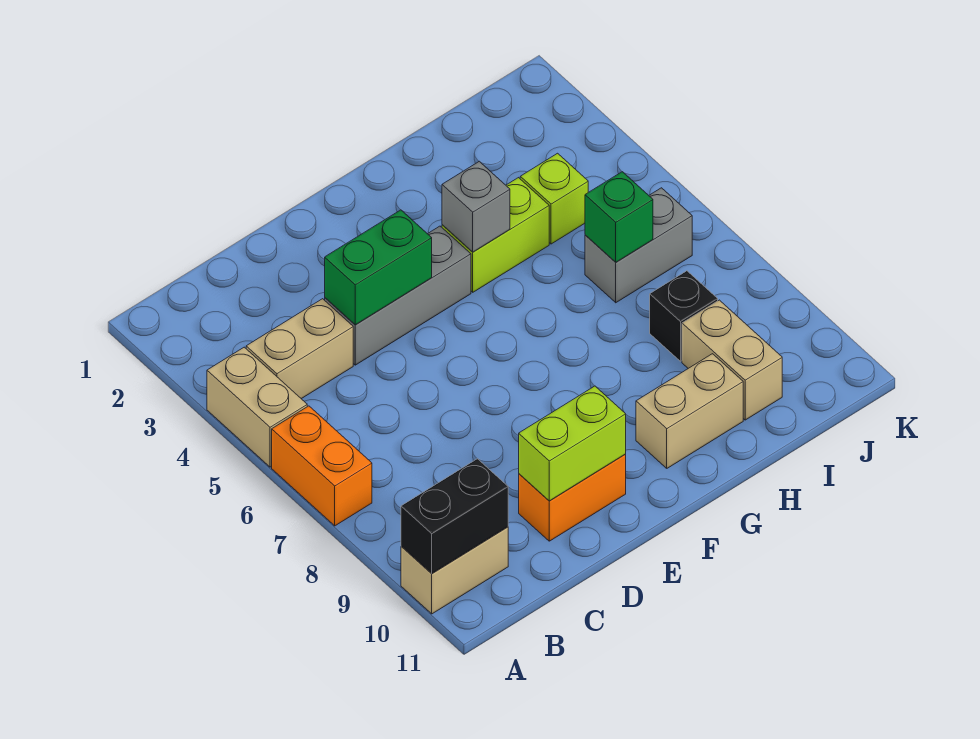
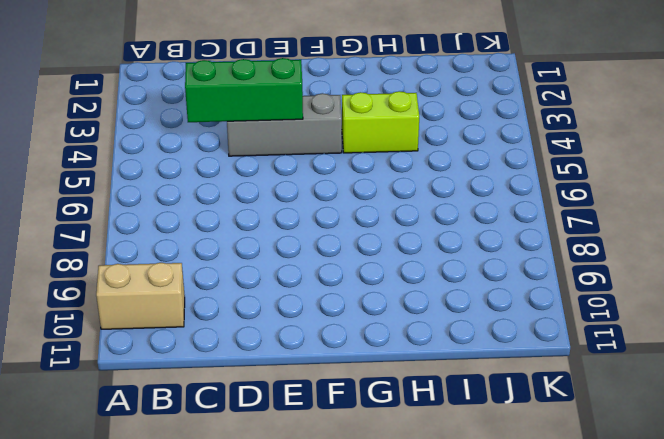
green 1x3 brick [185,58,303,122] -> green 1x2 brick [325,210,432,325]
none -> tan 1x2 brick [207,347,307,467]
none -> orange 1x2 brick [272,406,372,526]
none -> tan 1x2 brick [246,299,353,399]

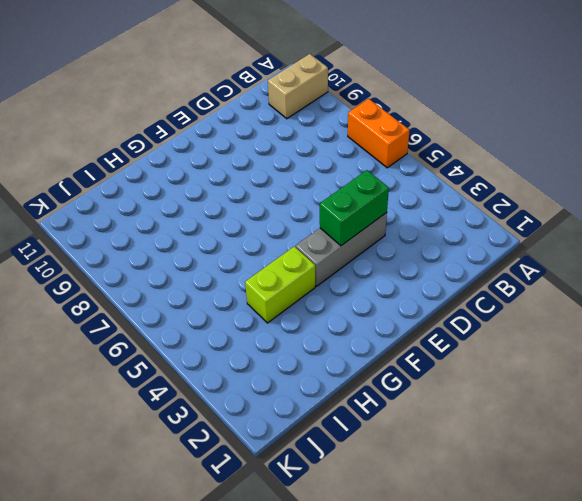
none -> tan 1x2 brick [207,347,307,467]
none -> tan 1x2 brick [246,299,353,399]
none -> orange 1x2 brick [519,454,626,541]

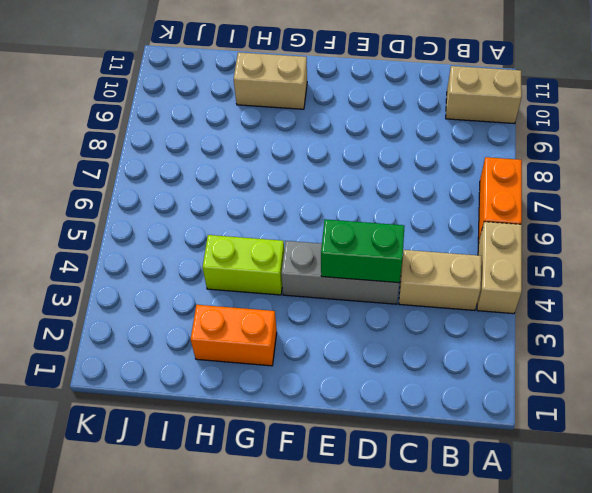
orange 1x2 brick [191,305,277,366] -> orange 1x2 brick moved to [519,454,626,541]
none -> lime 1x1 brick [520,153,588,244]
none -> grey 1x2 brick [585,188,692,303]
none -> black 1x1 brick [650,271,718,361]

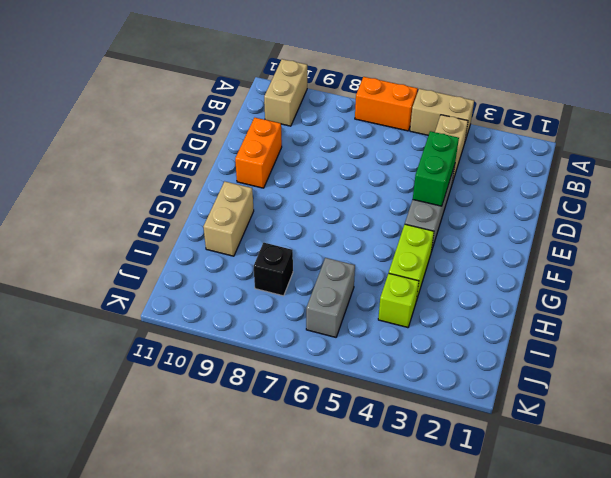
none -> tan 1x2 brick [682,300,782,420]
none -> black 1x2 brick [401,459,508,574]
none -> lime 1x2 brick [519,386,626,501]

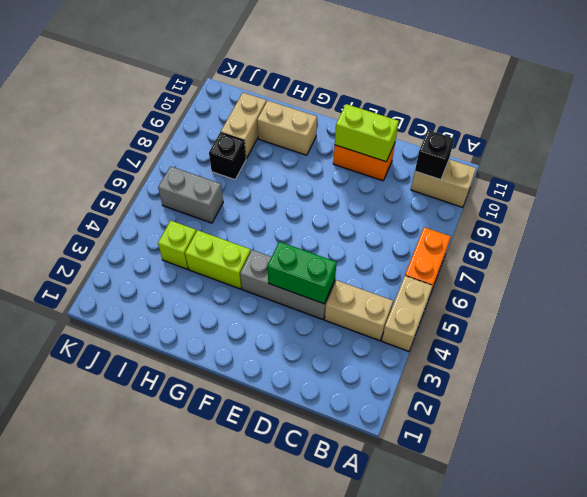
black 1x1 brick [415,130,454,180] -> black 1x2 brick [401,459,508,574]
none -> grey 1x1 brick [442,161,510,252]
none -> green 1x1 brick [585,172,653,262]

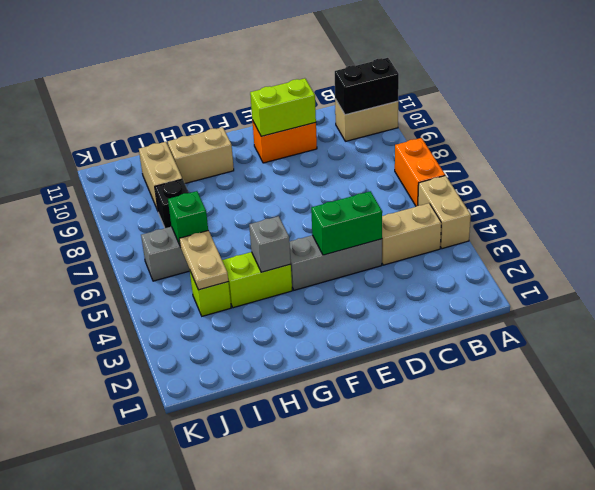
tan 1x2 plate [179,230,228,290] -> none

